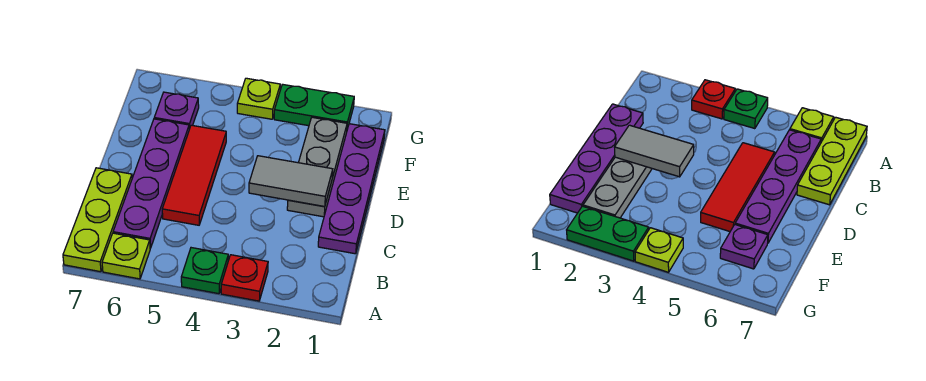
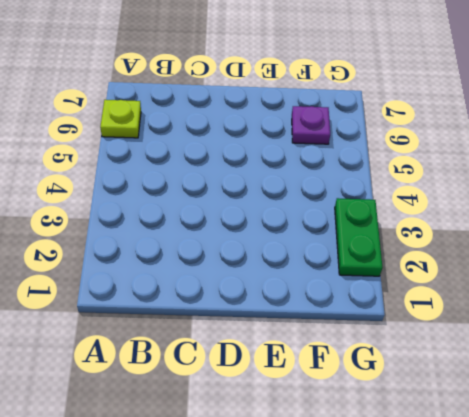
none -> red 1x1 plate [221,255,268,301]
none -> green 1x1 plate [181,248,228,294]
none -> lime 1x3 plate [63,168,132,272]

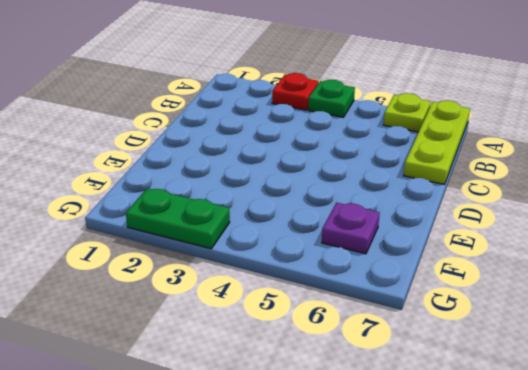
none -> purple 1x4 plate [113,119,189,248]
none -> purple 1x4 plate [318,124,385,254]
none -> red 1x3 tile [162,125,226,225]

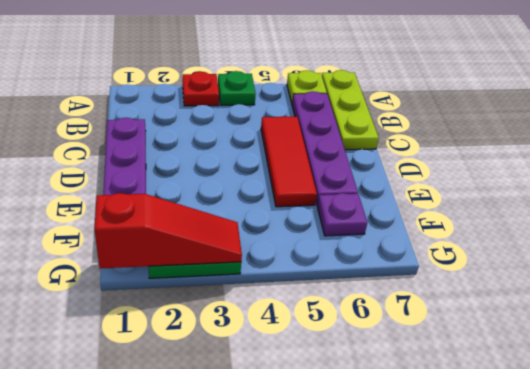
red 1x3 slope [95,193,242,269] -> none
none -> grey 1x3 plate [287,117,347,217]
none -> lime 1x1 plate [237,78,280,119]
none -> grey 1x2 tile [249,156,333,207]

